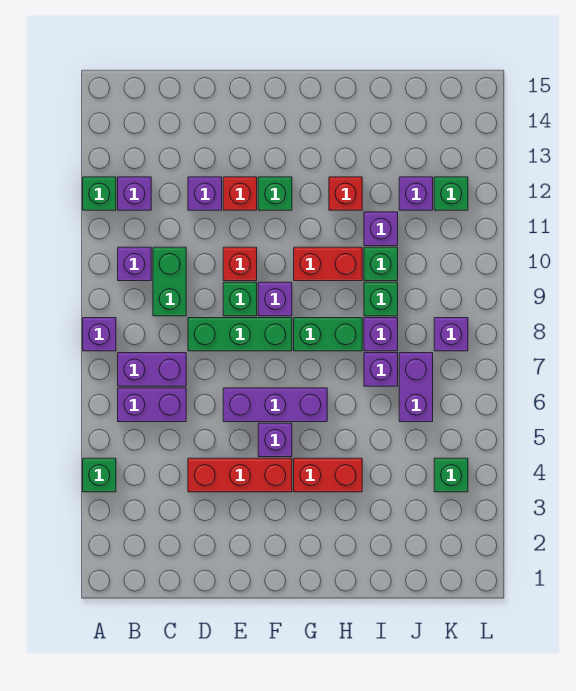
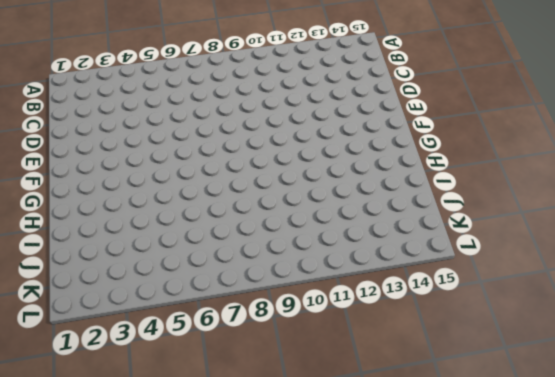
none -> green 1x1 brick [83,458,116,492]
none -> purple 1x1 brick [83,318,116,351]
none -> green 1x1 brick [83,177,116,210]
none -> purple 1x2 brick [118,388,186,422]

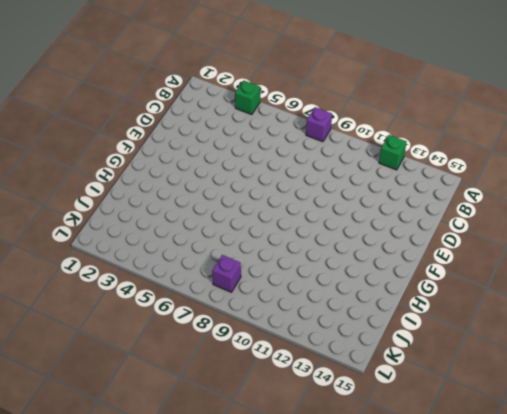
none -> purple 1x2 brick [118,388,186,422]
none -> purple 1x2 brick [118,353,186,386]
none -> purple 1x1 brick [118,247,151,281]
none -> purple 1x1 brick [118,177,151,210]

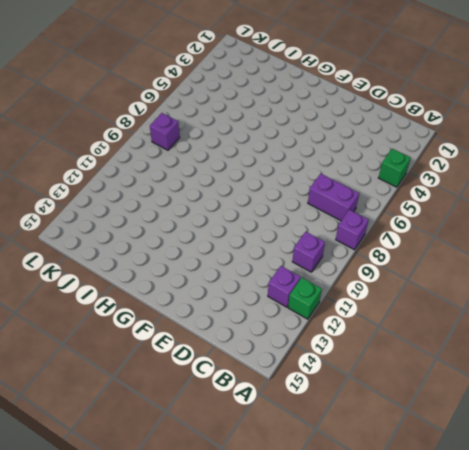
none -> purple 1x2 brick [118,388,186,422]
none -> green 1x2 brick [153,247,186,316]
none -> red 1x3 brick [188,458,292,492]
none -> green 1x3 brick [188,318,292,351]

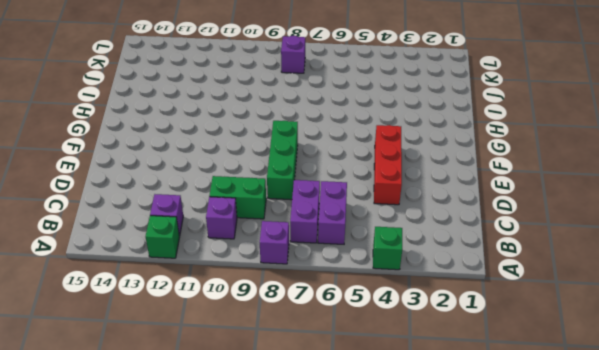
none -> purple 1x1 brick [188,177,222,210]
none -> purple 1x3 brick [223,388,327,422]
none -> green 1x1 brick [223,282,257,316]
none -> red 1x1 brick [223,247,257,281]

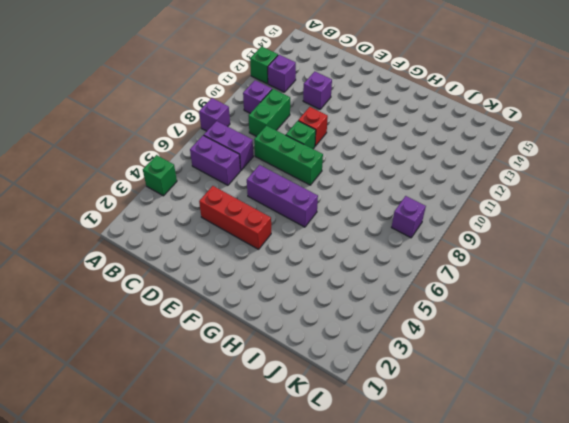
none -> red 1x1 brick [223,177,257,210]
none -> purple 1x1 brick [258,423,292,457]
none -> purple 1x1 brick [258,282,292,316]
none -> green 1x1 brick [258,177,292,210]

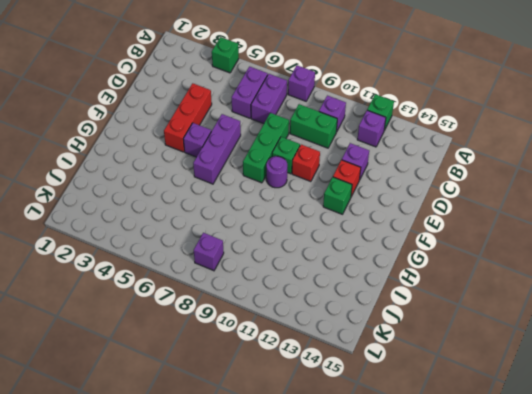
purple 1x1 round brick [266,156,287,188] -> purple 1x1 brick [258,282,292,316]
none -> red 1x2 brick [294,458,362,492]
none -> green 1x2 brick [294,318,362,351]
none -> red 1x2 brick [294,247,362,281]
none -> red 1x1 brick [329,177,362,210]

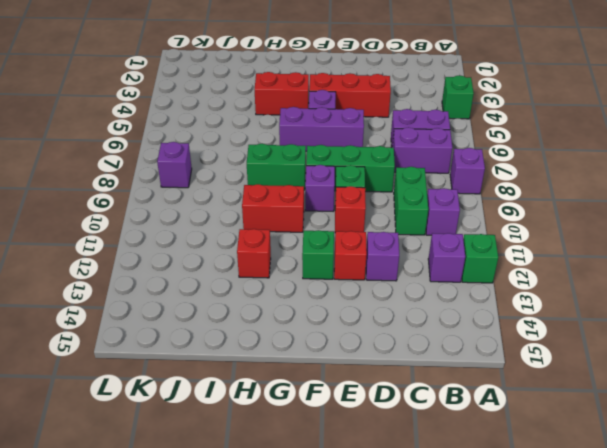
none -> purple 1x1 brick [364,353,398,386]
none -> purple 1x1 brick [364,318,398,351]
none -> green 1x1 brick [364,282,398,316]
none -> green 1x1 brick [364,247,398,281]

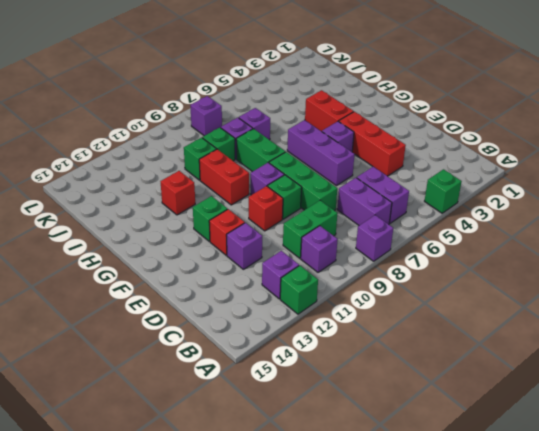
none -> purple 1x1 brick [364,212,398,246]
none -> purple 1x2 brick [399,353,433,422]
none -> purple 1x1 brick [399,177,433,210]
none -> green 1x1 brick [434,458,468,492]

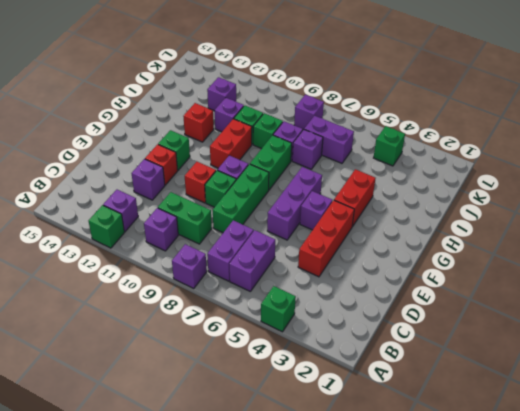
none -> green 1x1 brick [434,177,468,210]

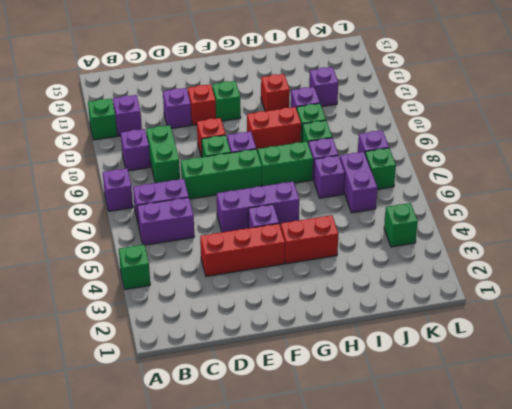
green 1x1 brick [365,148,396,189] -> green 1x1 brick moved to [434,177,468,210]

